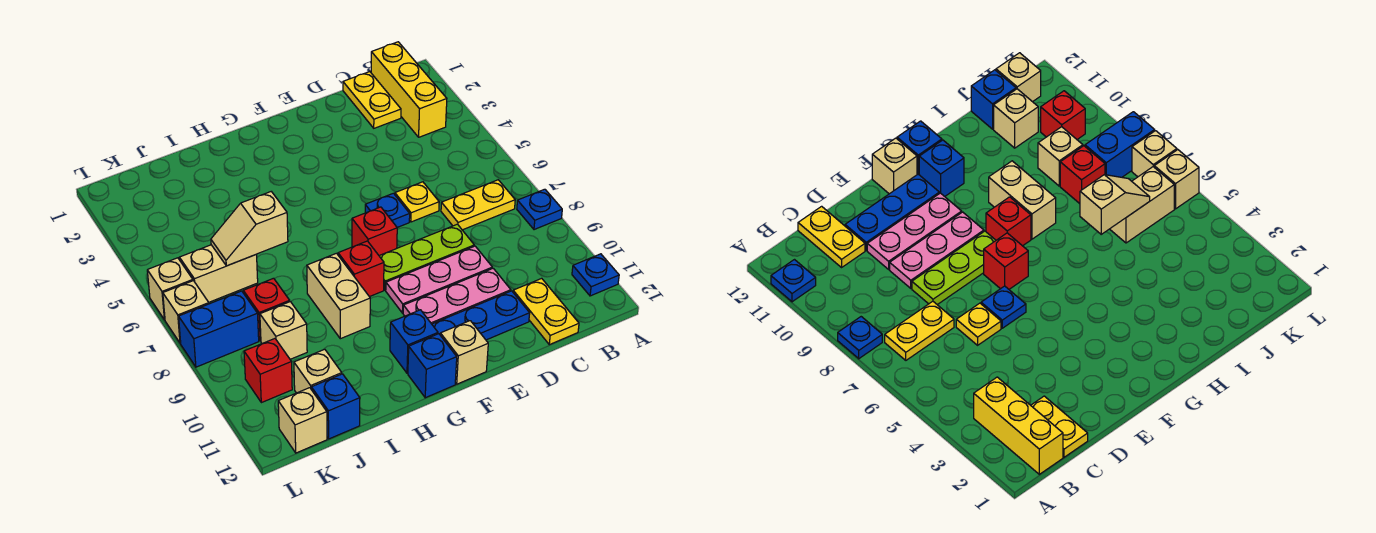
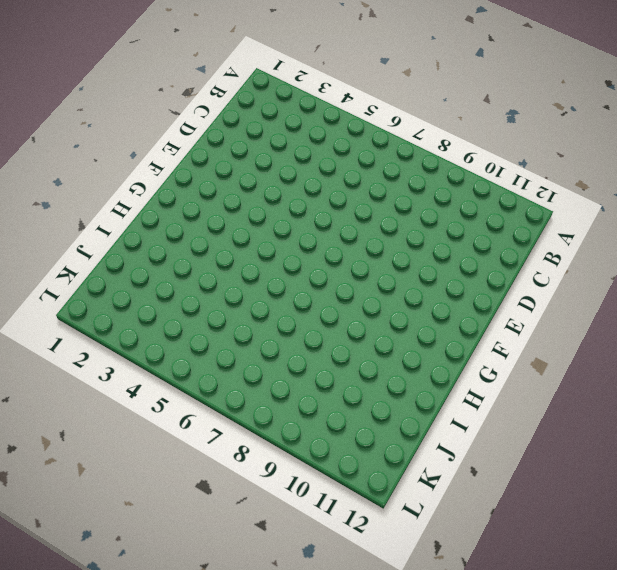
none -> blue 1x1 plate [517,189,562,230]
none -> blue 1x1 plate [572,254,619,296]
none -> yellow 1x3 brick [371,42,447,137]

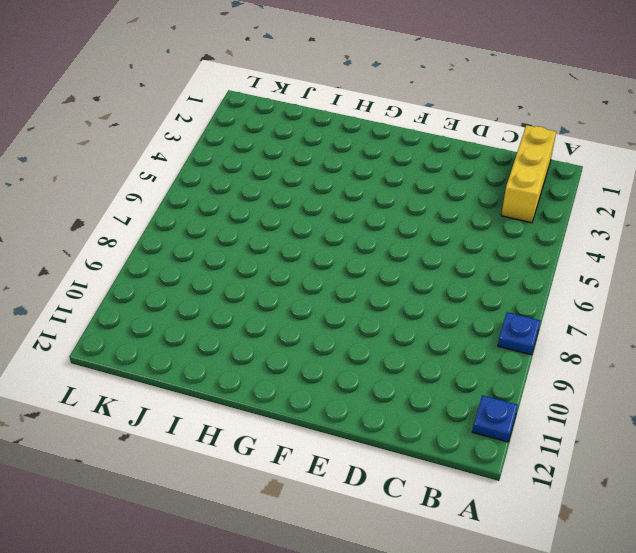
none -> yellow 1x2 plate [441,180,515,230]
none -> yellow 1x2 plate [343,72,401,128]
none -> yellow 1x2 plate [513,278,579,345]

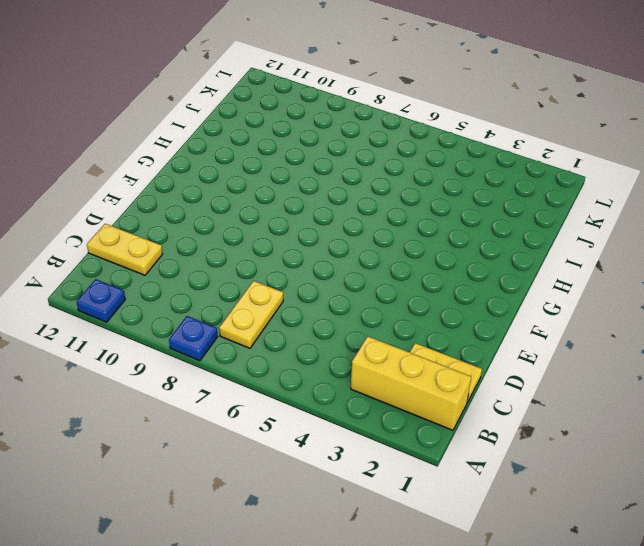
none -> yellow 1x1 plate [395,182,439,222]
none -> lime 1x3 plate [379,224,474,290]
none -> pink 1x3 plate [386,246,492,313]

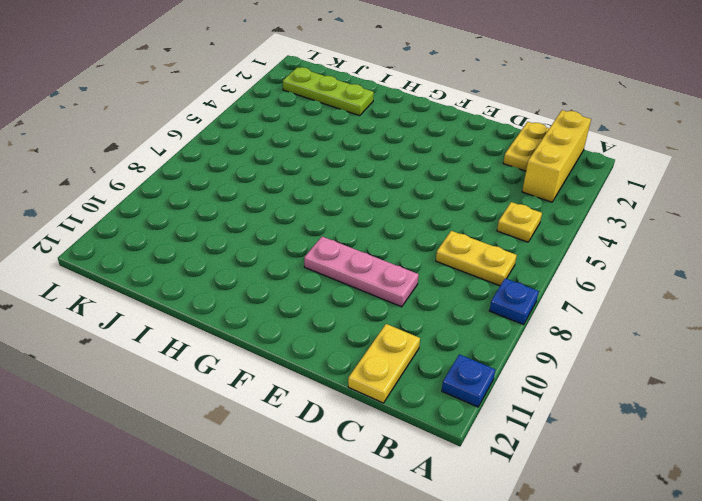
yellow 1x1 plate [497,202,542,242] -> yellow 1x1 plate moved to [395,182,439,222]
lime 1x3 plate [283,67,374,116] -> lime 1x3 plate moved to [379,224,474,290]
none -> pink 1x3 plate [403,268,511,324]
none -> blue 1x3 plate [432,291,530,340]
none -> blue 1x1 plate [365,193,410,227]

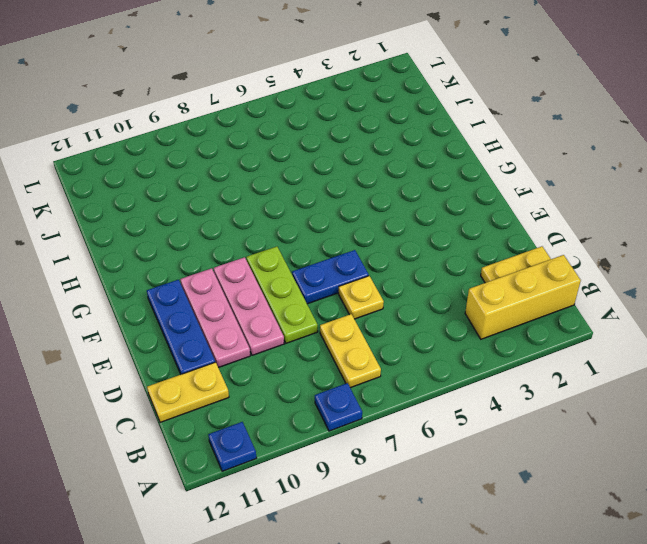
blue 1x2 plate [292,250,369,304] -> blue 1x1 plate [365,193,410,227]
none -> red 1x1 brick [352,207,397,255]
none -> tan 1x1 brick [440,321,488,384]
none -> red 1x1 brick [338,241,384,297]

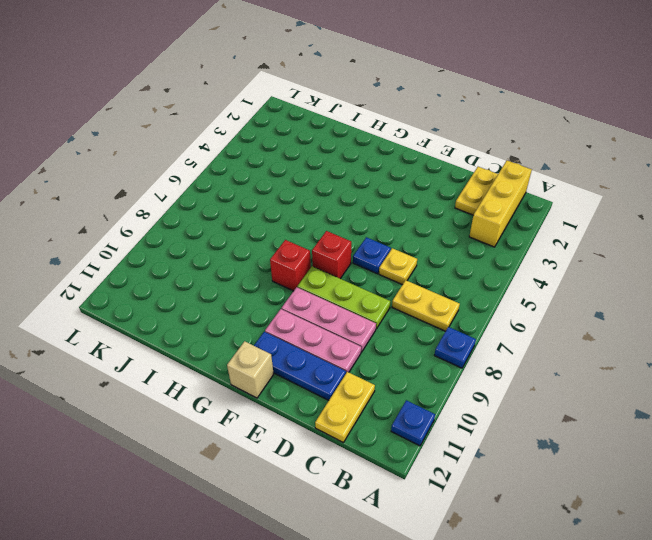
none -> blue 1x1 brick [390,310,438,373]
none -> blue 1x1 brick [408,334,457,398]
none -> tan 1x2 brick [307,253,370,339]

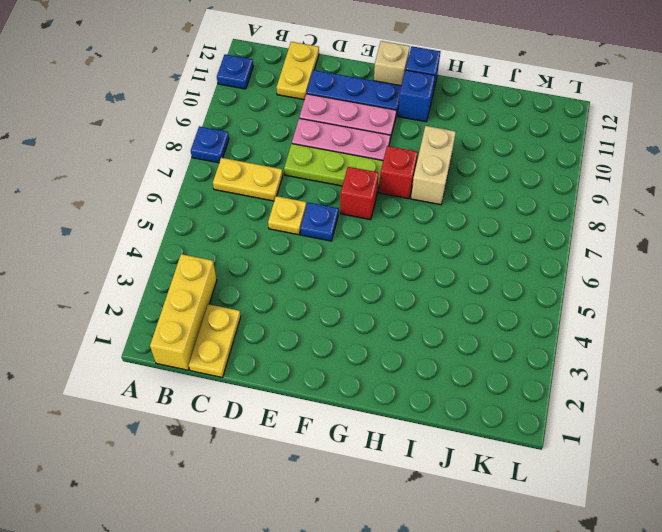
none -> tan 1x2 brick [179,245,258,302]
none -> red 1x1 brick [243,278,290,341]
none -> tan 1x1 brick [260,302,307,359]

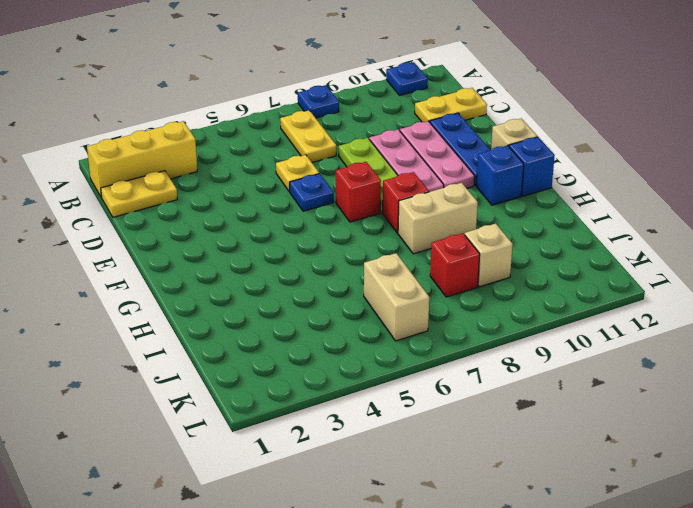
none -> tan 1x1 brick [294,349,342,393]
none -> blue 1x1 brick [311,374,360,439]
none -> blue 1x2 brick [179,291,259,367]

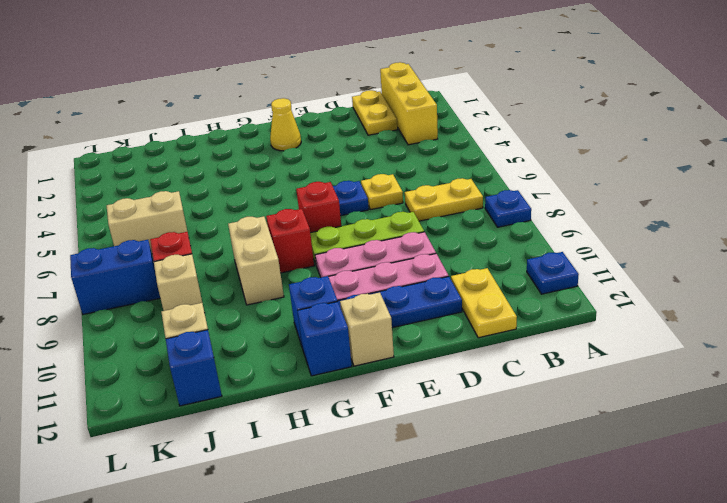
yellow 1x1 cone [270,98,301,151] -> none
none -> red 1x1 brick [244,339,292,403]
none -> tan 1x1 brick [278,388,327,453]
none -> tan 1x1 brick [147,258,193,320]

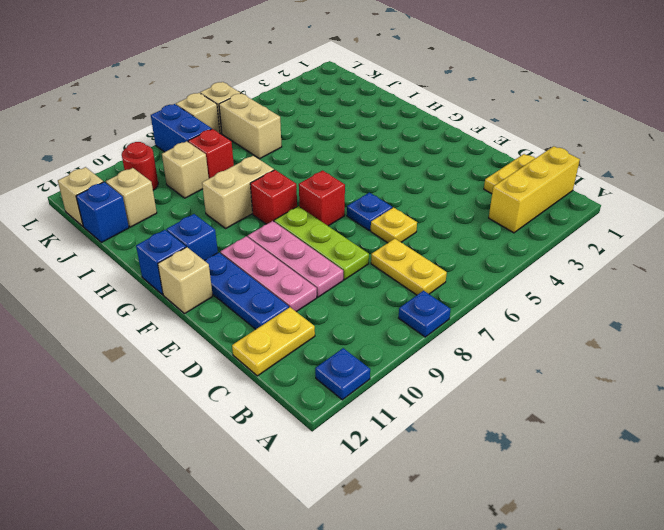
red 1x1 round brick [122,142,158,190] -> red 1x1 brick [244,339,292,403]
none -> tan 1x2 slope [211,192,288,266]

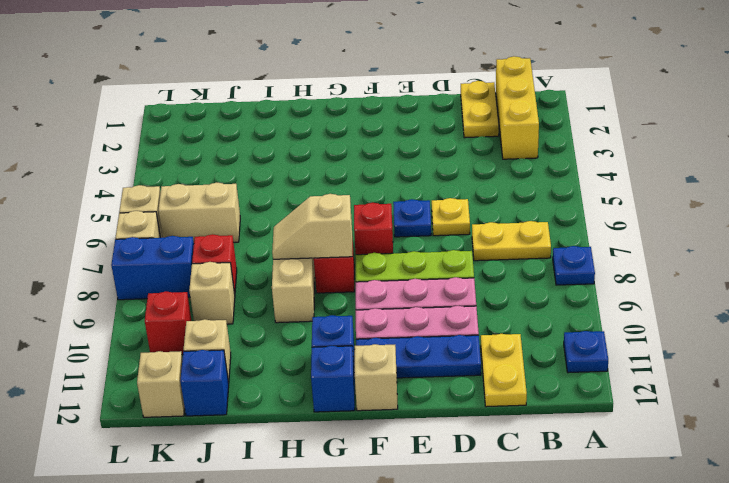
tan 1x2 slope [272,194,352,259] -> tan 1x2 slope moved to [211,192,288,266]

